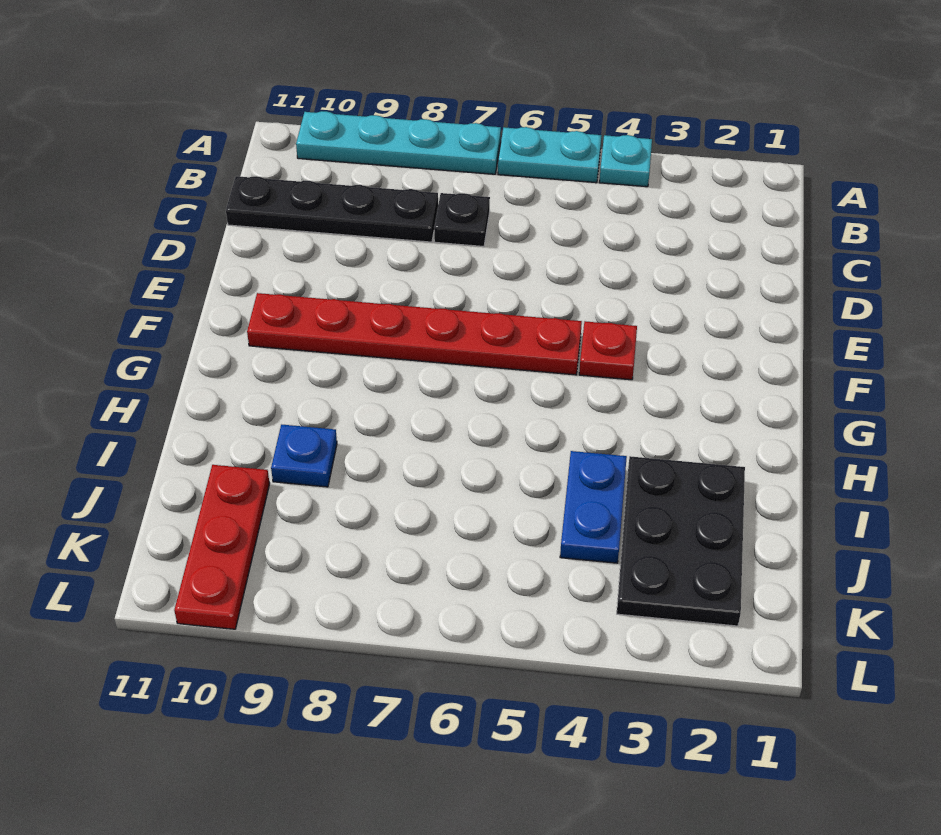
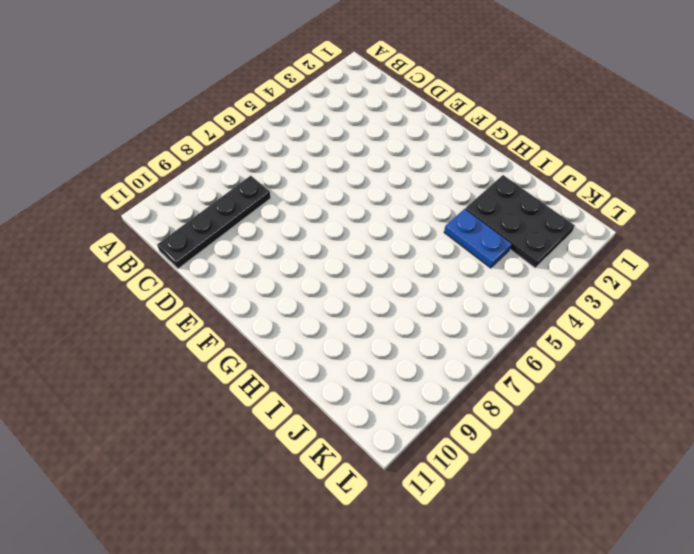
none -> cyan 1x1 plate [599,135,652,187]
none -> cyan 1x2 plate [498,127,602,183]

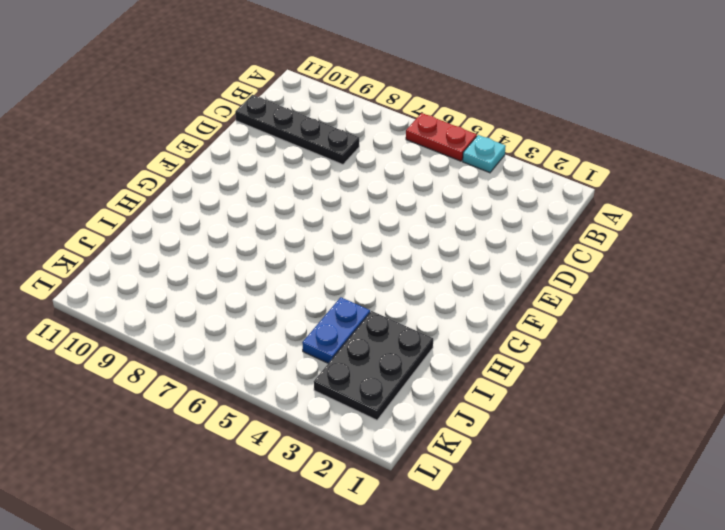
red 1x2 plate [406,113,477,161] -> cyan 1x2 plate [498,127,602,183]
none -> cyan 1x4 plate [296,111,501,174]
none -> black 1x1 plate [434,193,490,247]

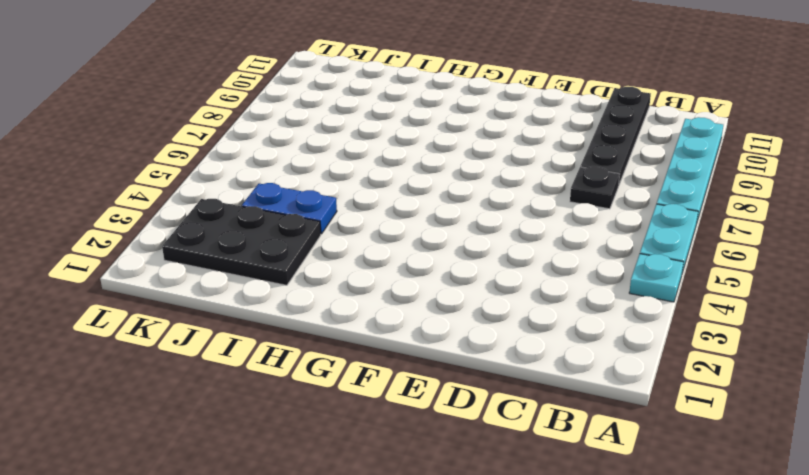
none -> red 1x1 plate [579,321,637,380]
none -> red 1x6 plate [247,293,582,375]

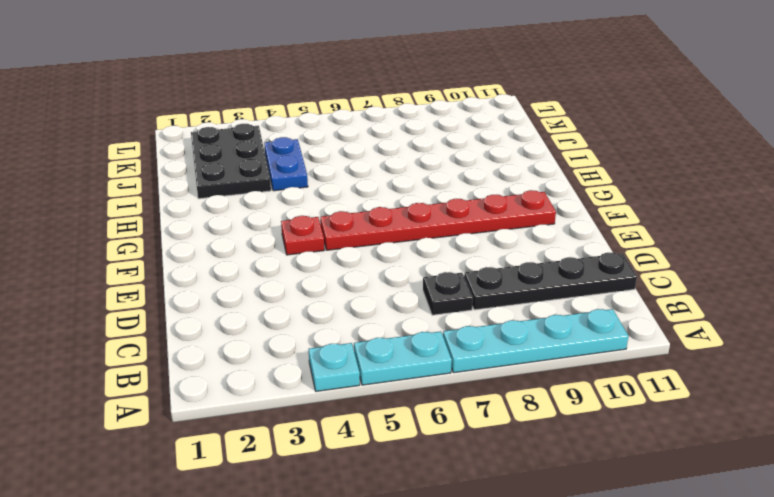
none -> blue 1x1 plate [271,425,337,487]
none -> red 1x3 plate [174,465,270,629]

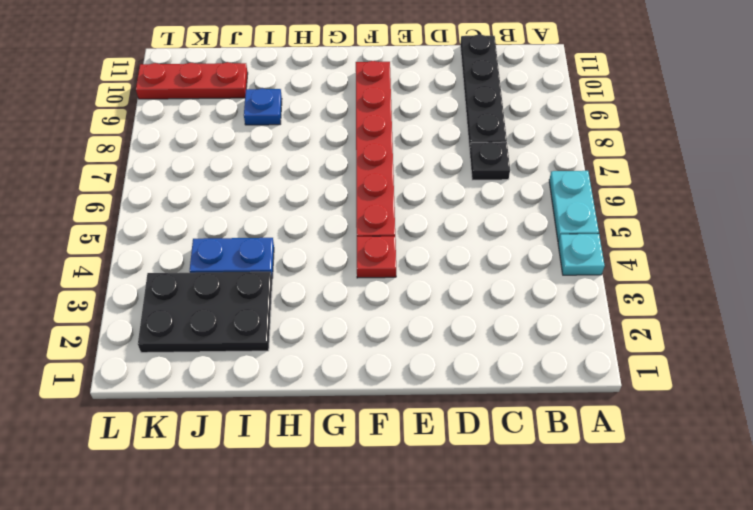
none -> cyan 1x4 plate [296,111,501,174]

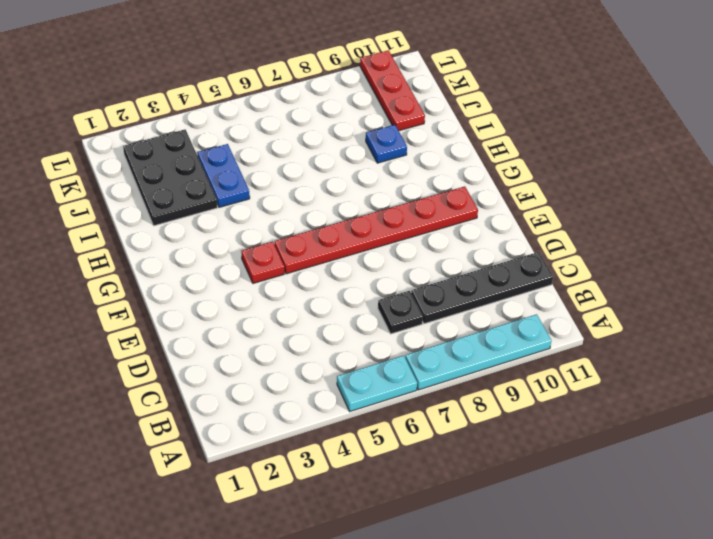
none -> cyan 1x1 plate [599,135,652,187]

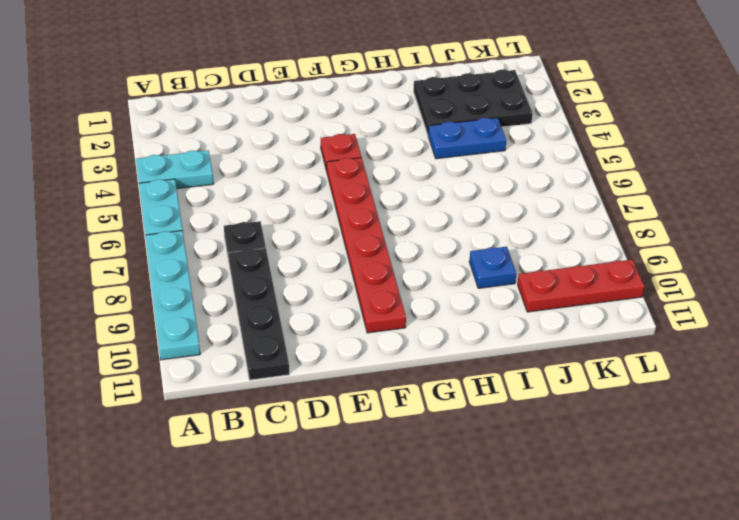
cyan 1x2 plate [136,150,214,189] -> cyan 1x1 plate [599,135,652,187]

